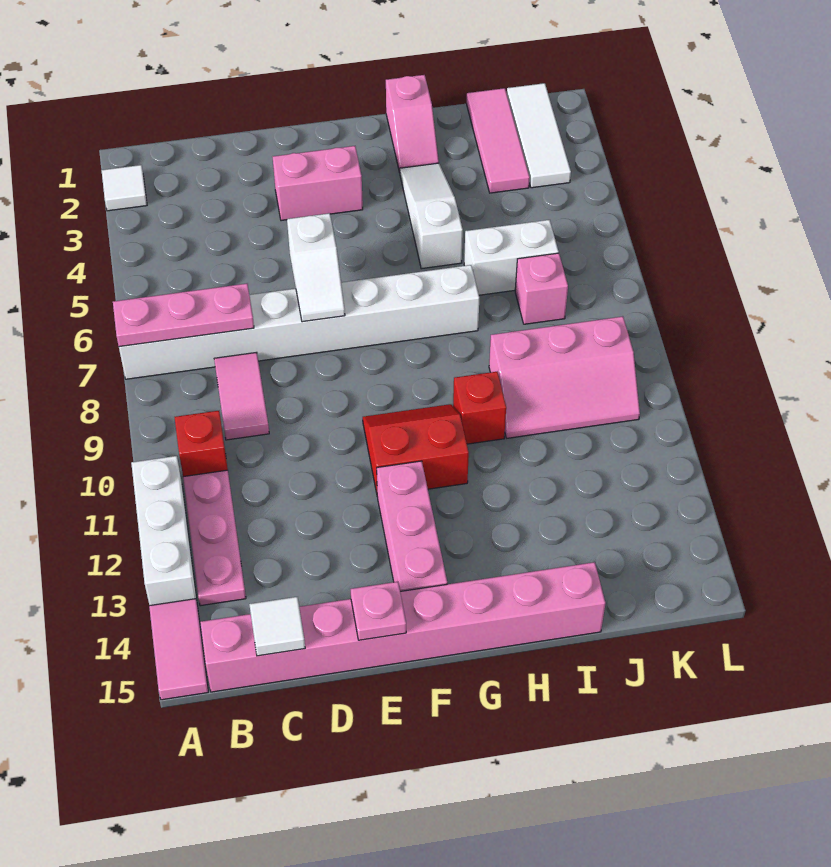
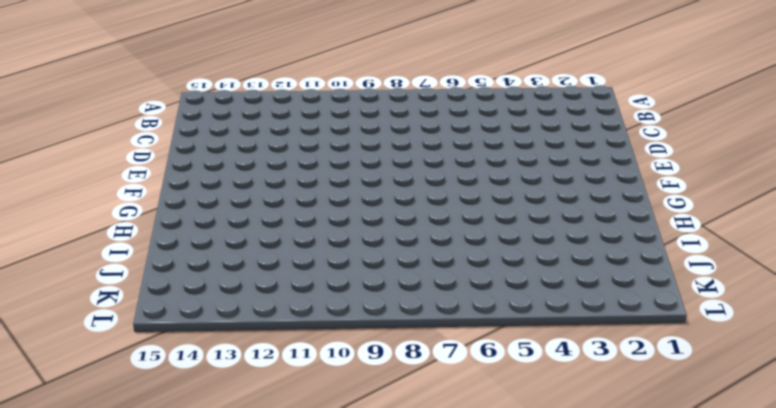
none -> white 1x1 tile [101,165,147,211]
none -> white 1x8 brick [119,265,479,379]
none -> white 1x3 brick [131,456,197,606]

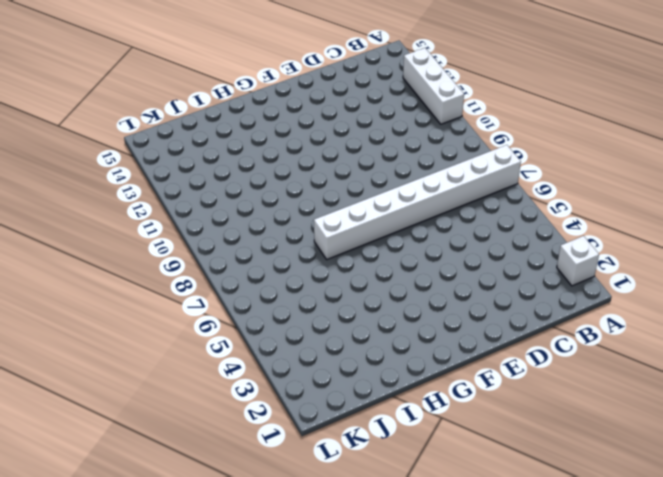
white 1x1 brick [557,236,599,286] -> white 1x1 tile [101,165,147,211]
none -> pink 1x2 tile [149,599,208,700]
none -> red 1x1 brick [175,411,228,477]
none -> pink 1x3 plate [183,470,246,606]

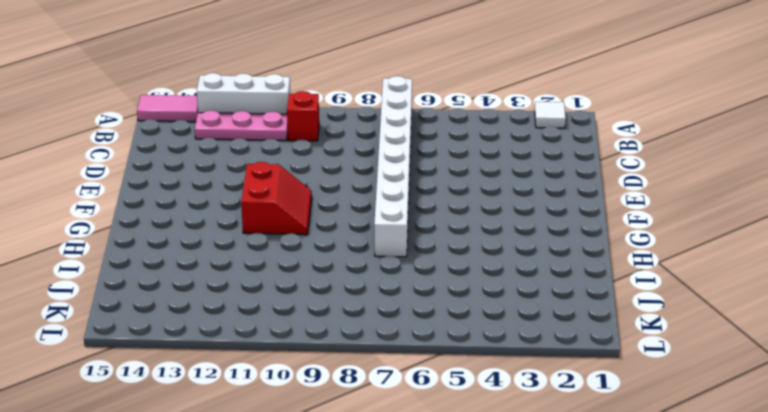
none -> pink 1x8 brick [200,562,606,692]
none -> pink 1x2 tile [214,352,269,440]
none -> pink 1x2 brick [273,146,363,221]

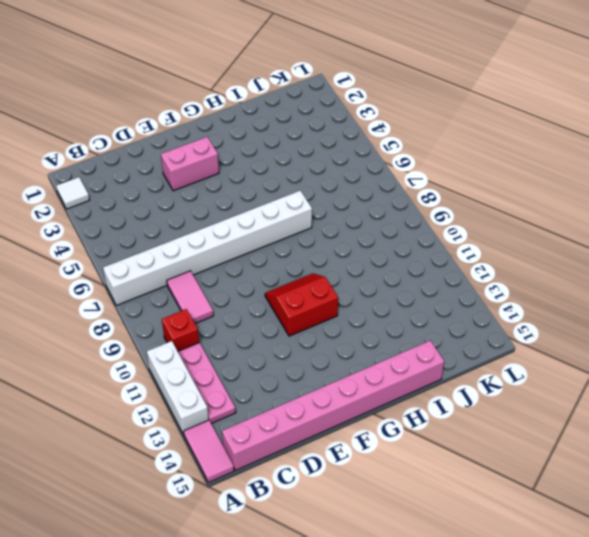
none -> pink 1x3 brick [377,461,447,591]
none -> pink 1x2 slope [386,75,439,172]
none -> white 1x3 slope [400,163,463,269]

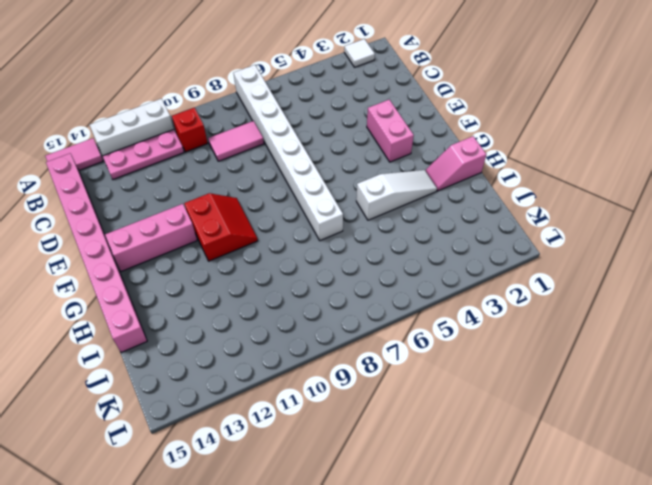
none -> red 1x1 brick [453,372,506,444]
none -> white 1x2 brick [464,220,559,295]
none -> pink 2x3 slope [489,316,640,438]

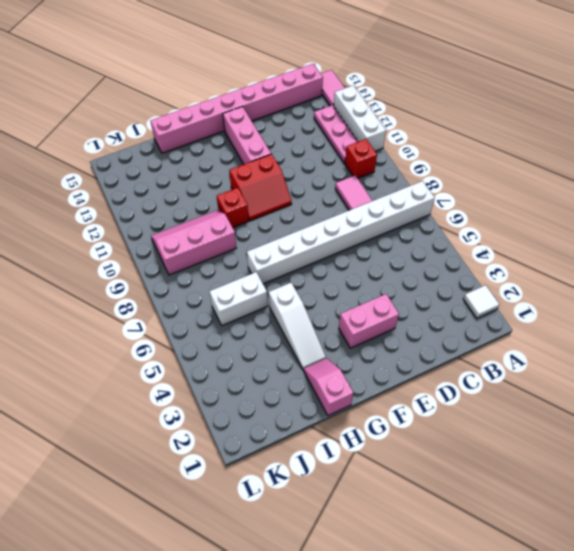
none -> pink 1x3 tile [467,88,530,193]
none -> pink 1x1 brick [515,253,568,324]
none -> white 1x3 tile [507,83,571,188]

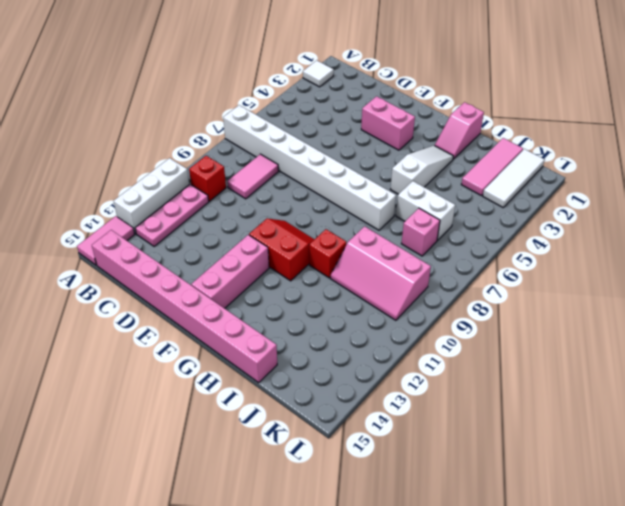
none -> pink 1x3 plate [113,284,254,347]
none -> white 1x1 tile [249,597,305,656]
none -> white 1x2 slope [287,213,345,322]

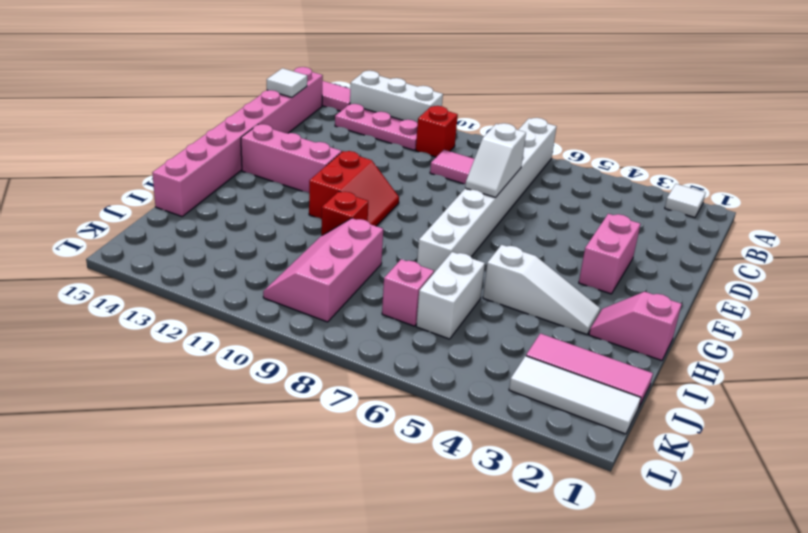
white 1x2 slope [465,123,526,198] -> white 1x2 slope turned to [287,213,345,322]
none -> pink 1x3 plate [113,284,254,347]
none -> pink 1x1 plate [351,582,406,640]

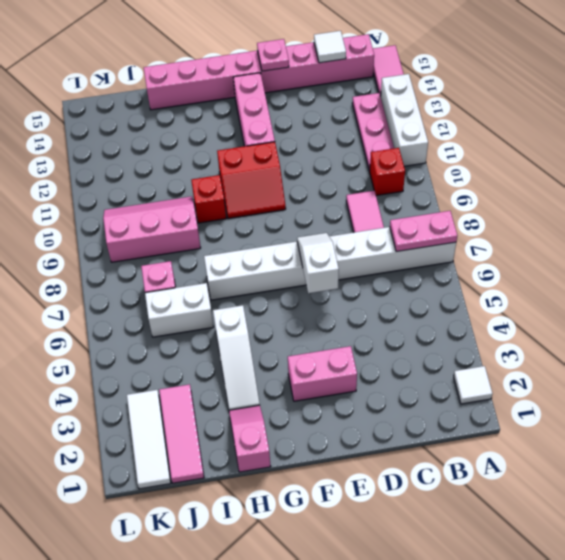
pink 1x2 plate [390,211,457,252] -> pink 1x3 plate [113,284,254,347]

